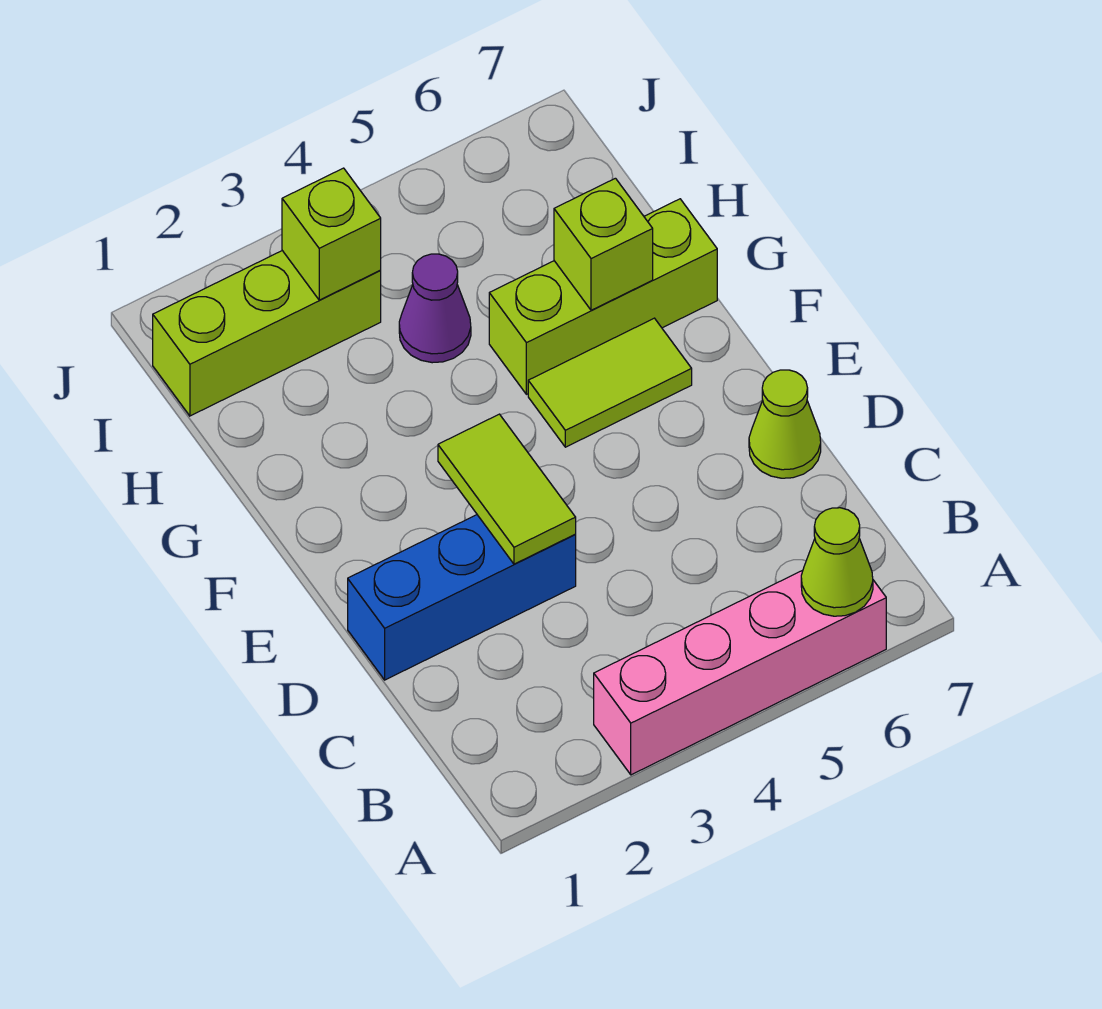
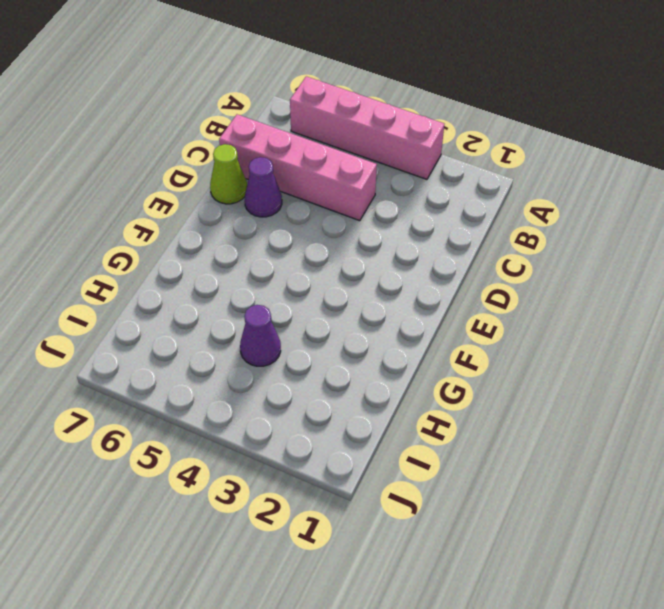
pink 1x4 brick [219,114,377,221] -> none
purple 1x1 cone [245,157,282,217] -> none
none -> blue 1x3 brick [348,515,576,680]
none -> lime 1x2 tile [528,318,692,447]

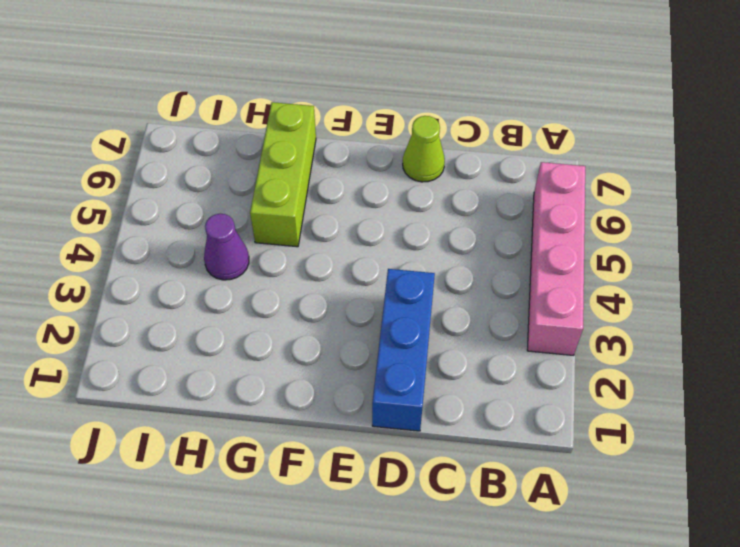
none -> lime 1x2 tile [528,318,692,447]
none -> lime 1x3 brick [153,251,381,416]

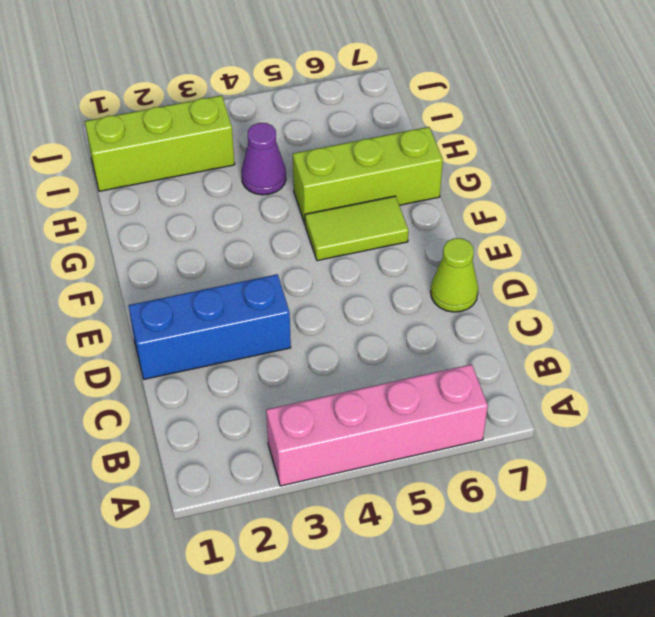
none -> lime 1x1 cone [801,508,873,616]
none -> lime 1x2 tile [438,414,576,564]

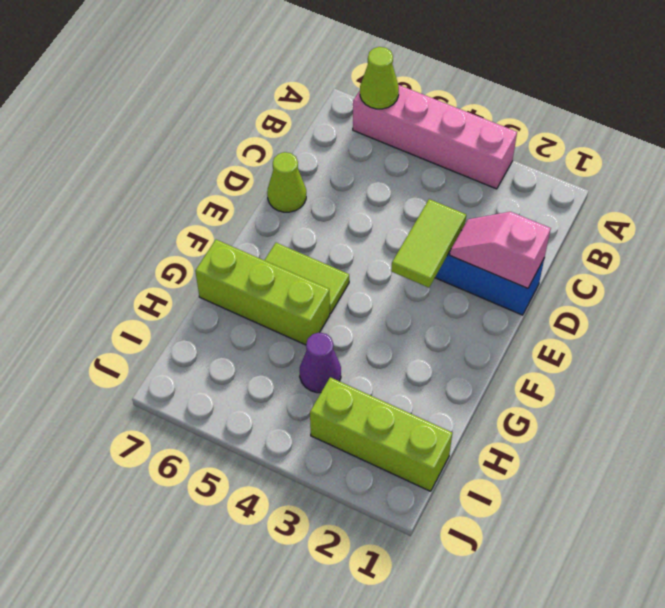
pink 1x2 slope [450,212,551,288] -> none
none -> lime 1x1 brick [554,178,653,310]
none -> lime 1x1 brick [282,168,381,300]

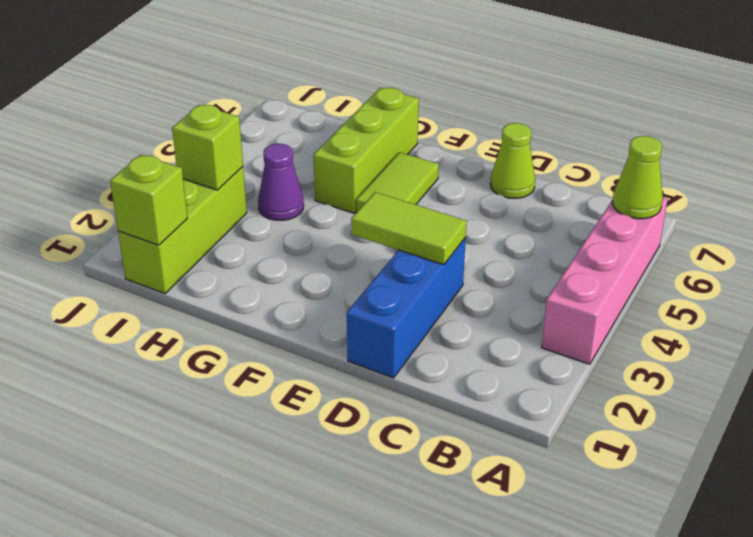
lime 1x1 brick [110,155,187,245] -> lime 1x1 brick moved to [554,178,653,310]

